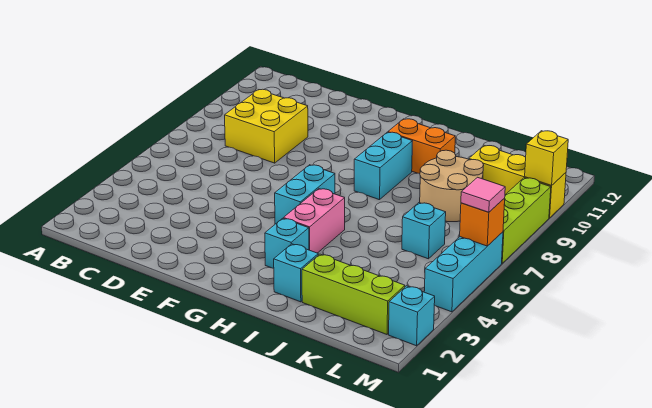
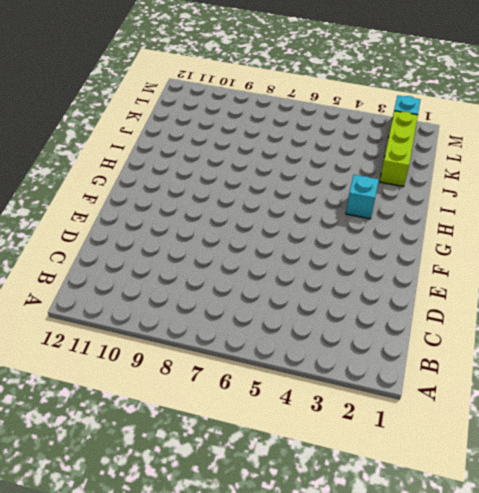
none -> yellow 2x2 brick [225,89,308,163]
none -> cyan 1x2 brick [275,165,335,224]
none -> pink 1x2 brick [283,189,345,253]

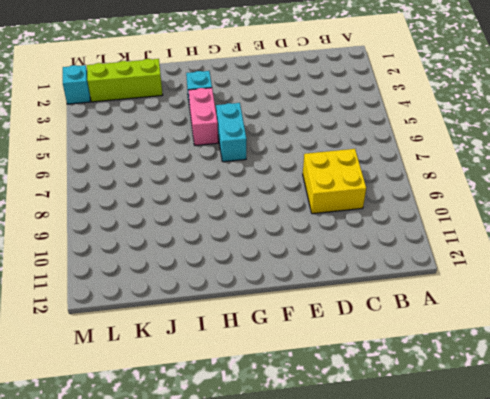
none -> cyan 1x2 brick [354,132,412,200]
none -> orange 1x2 brick [388,119,455,174]
none -> cyan 1x1 brick [274,244,318,302]

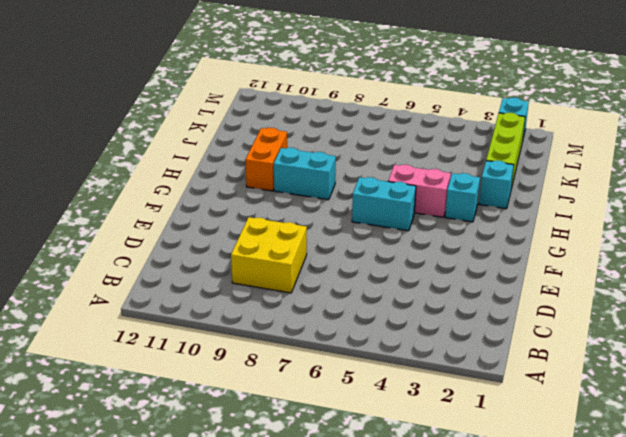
none -> tan 2x2 round brick [420,150,484,222]
none -> cyan 1x1 brick [402,203,446,259]
none -> yellow 1x3 brick [469,145,566,218]

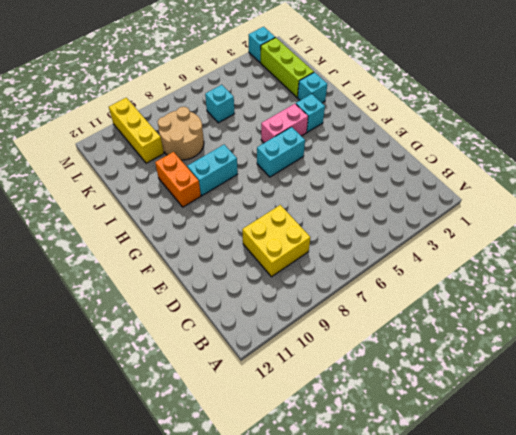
none -> cyan 1x3 brick [424,232,503,312]
none -> lime 1x3 brick [502,178,551,263]
none -> orange 1x1 brick [460,198,505,246]

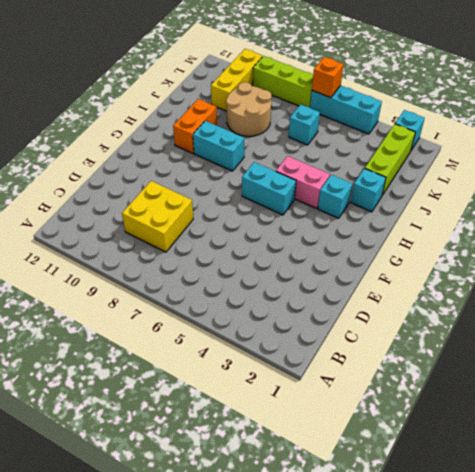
none -> yellow 1x1 brick [525,131,568,186]
none -> pink 1x1 tile [461,177,505,212]

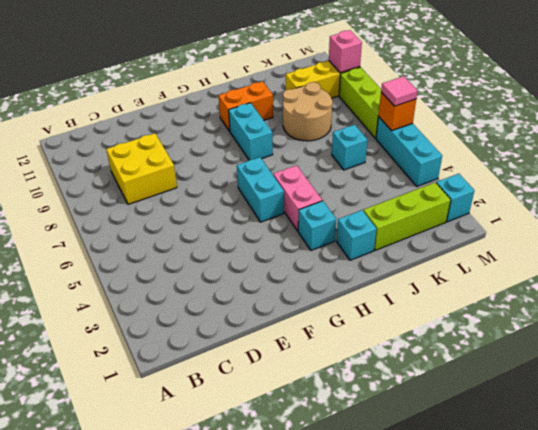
pink 1x1 brick [329,30,362,73] -> yellow 1x1 brick [525,131,568,186]

